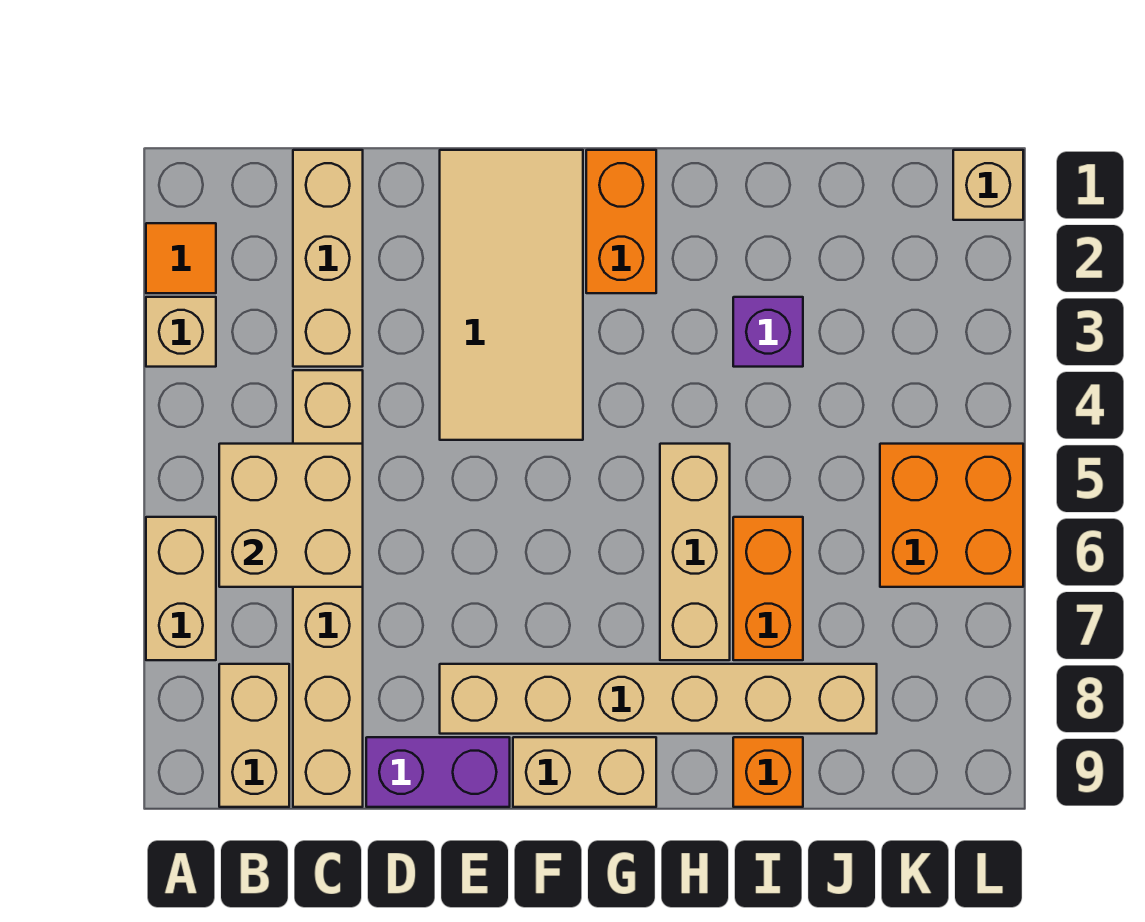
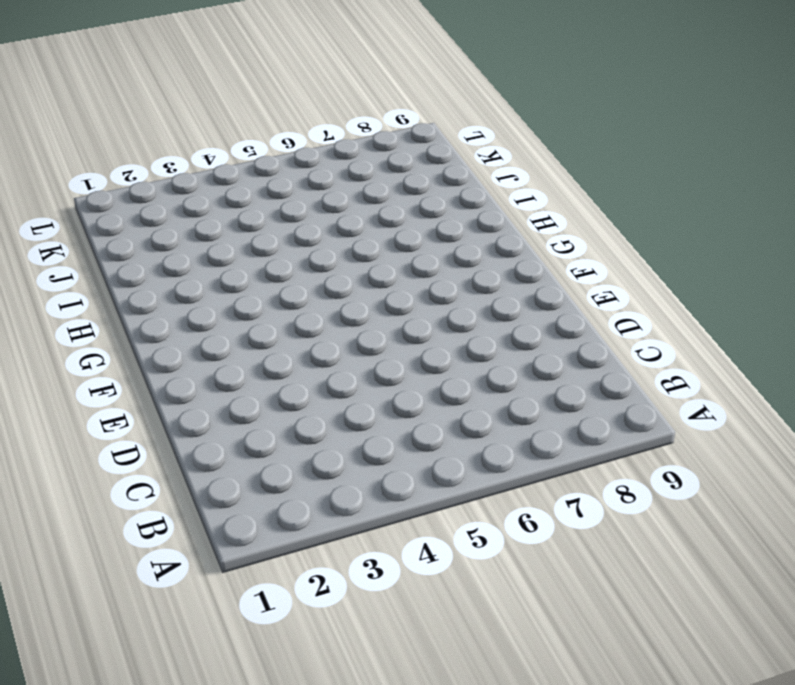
none -> orange 1x1 tile [146,223,216,293]
none -> tan 1x1 brick [146,297,216,367]
none -> tan 1x2 brick [146,517,216,660]

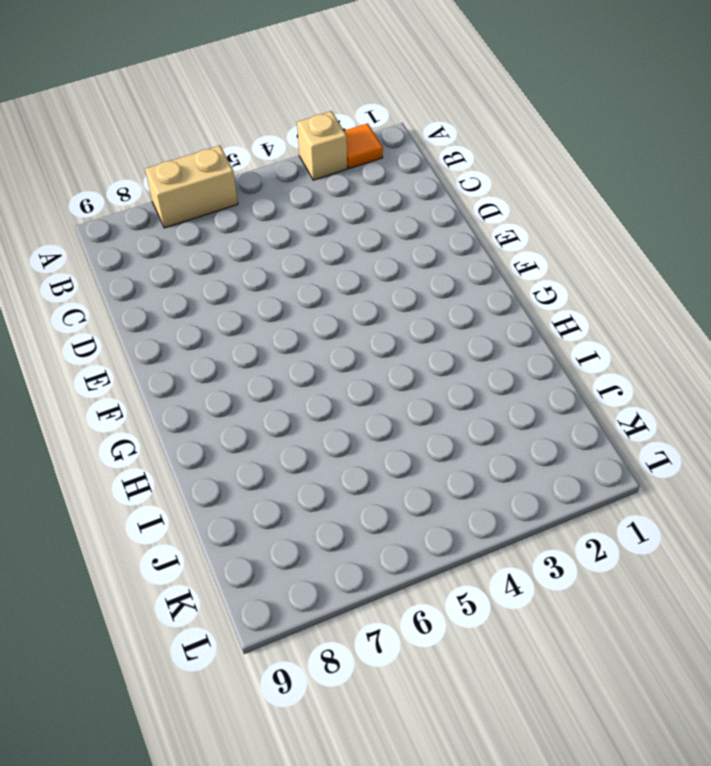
none -> tan 1x2 brick [219,664,289,807]
none -> tan 1x3 brick [293,150,363,367]
none -> tan 1x6 brick [293,370,363,807]

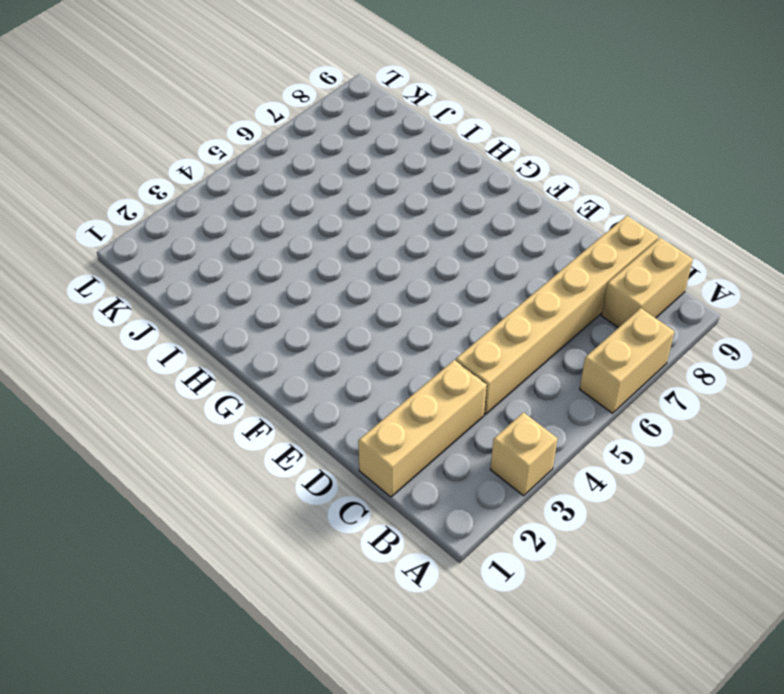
none -> orange 1x1 tile [146,223,216,293]
none -> purple 1x2 brick [366,737,510,807]
none -> tan 2x4 tile [440,150,583,440]

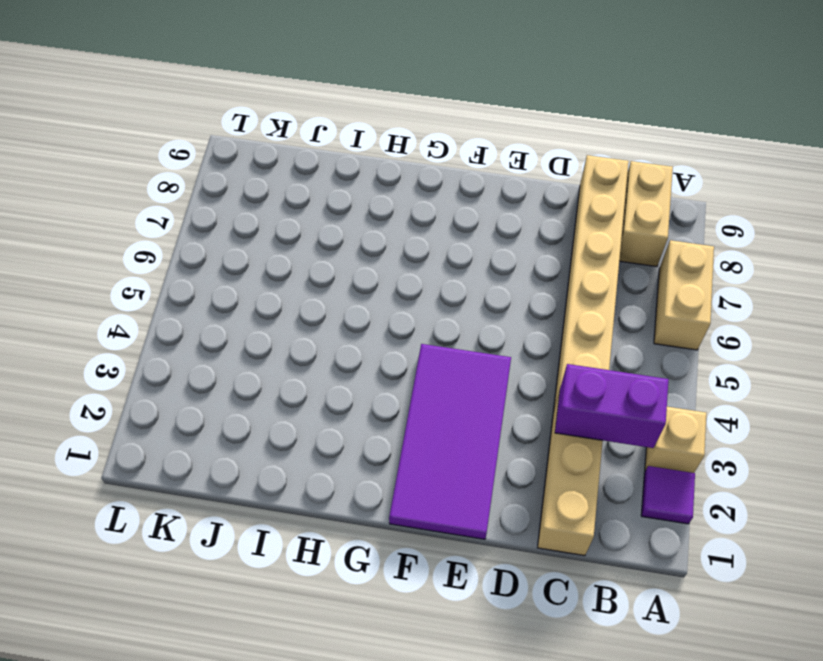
purple 1x1 tile [641,466,695,524] -> orange 1x1 tile [146,223,216,293]
purple 1x2 brick [555,364,669,448] -> purple 1x2 brick moved to [366,737,510,807]
purple 2x4 tile [389,344,511,539] -> tan 2x4 tile [440,150,583,440]
none -> tan 1x6 brick [440,664,877,734]
none -> tan 1x2 brick [513,737,656,807]
none -> orange 1x2 brick [586,150,656,293]

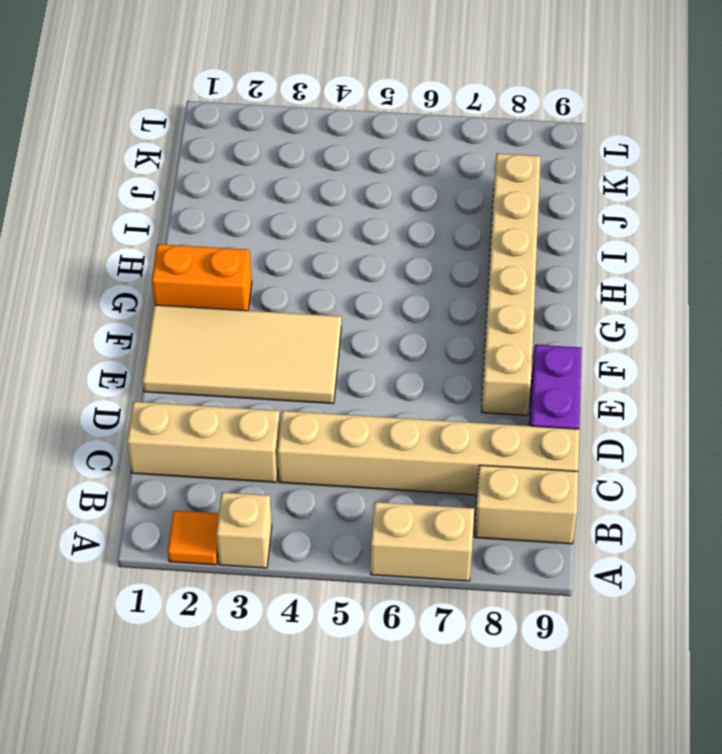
none -> tan 1x2 brick [513,737,656,807]
none -> tan 1x3 brick [660,444,730,660]
none -> purple 1x1 brick [733,297,803,367]

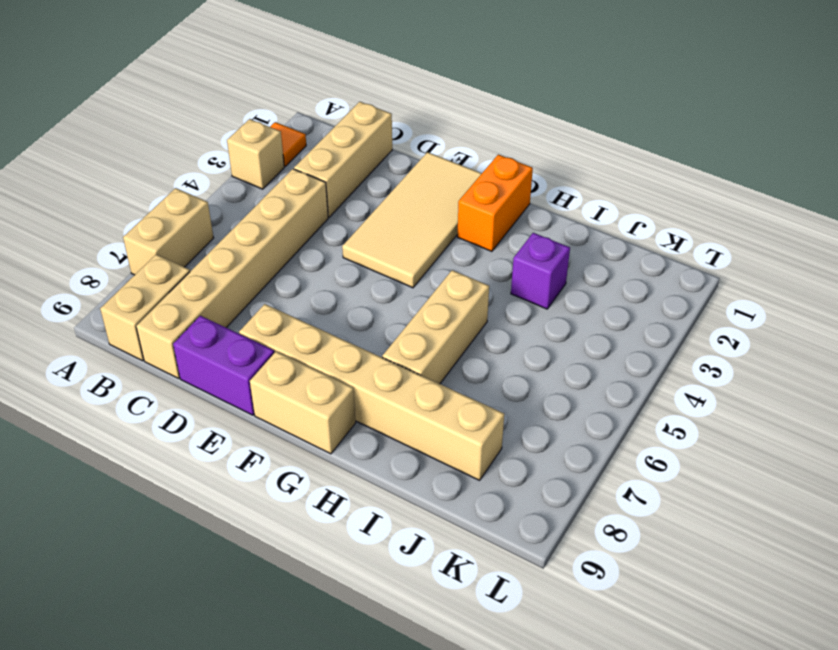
none -> orange 1x2 brick [733,517,803,660]
none -> orange 1x1 brick [733,737,803,807]
none -> orange 2x2 brick [880,444,1023,587]

